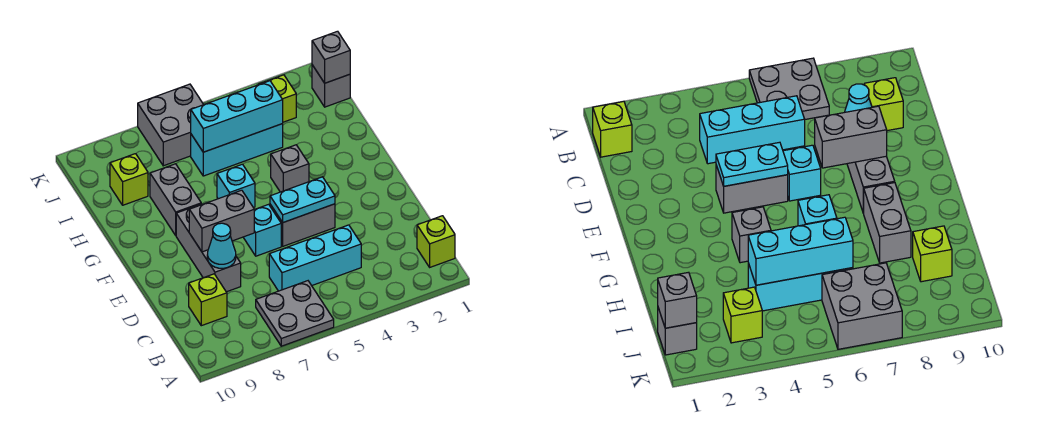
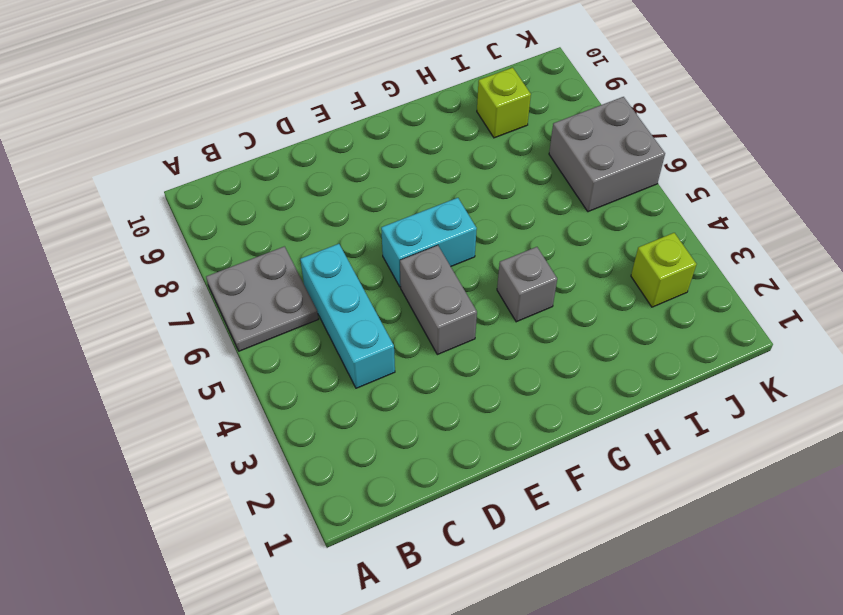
cyan 1x2 brick [381,198,477,287] -> cyan 1x1 brick [243,204,281,256]
none -> lime 1x1 brick [417,216,455,267]
none -> lime 1x1 brick [189,274,227,326]
none -> grey 1x3 brick [176,204,241,292]

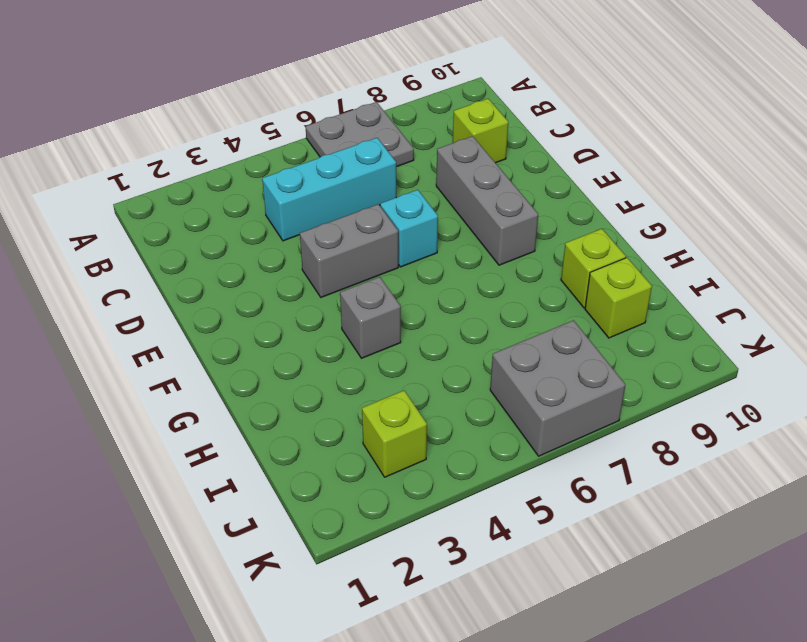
lime 1x1 brick [561,229,626,308] -> lime 1x1 brick moved to [417,216,455,267]
none -> cyan 1x1 brick [217,164,255,208]
none -> grey 1x2 brick [150,164,201,235]
none -> cyan 1x3 brick [191,124,283,176]

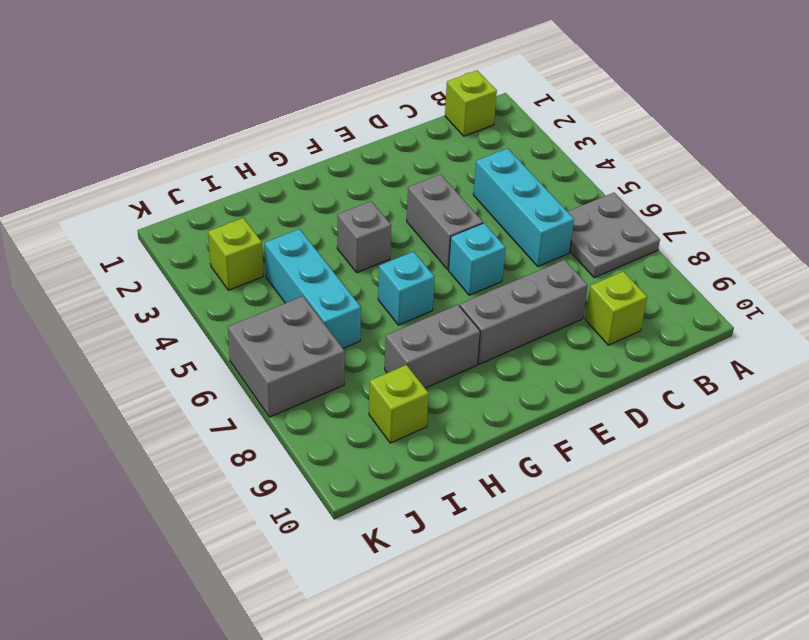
none -> grey 1x1 brick [312,65,350,107]
none -> cyan 1x1 cone [207,223,236,268]
none -> cyan 1x2 plate [270,177,335,222]

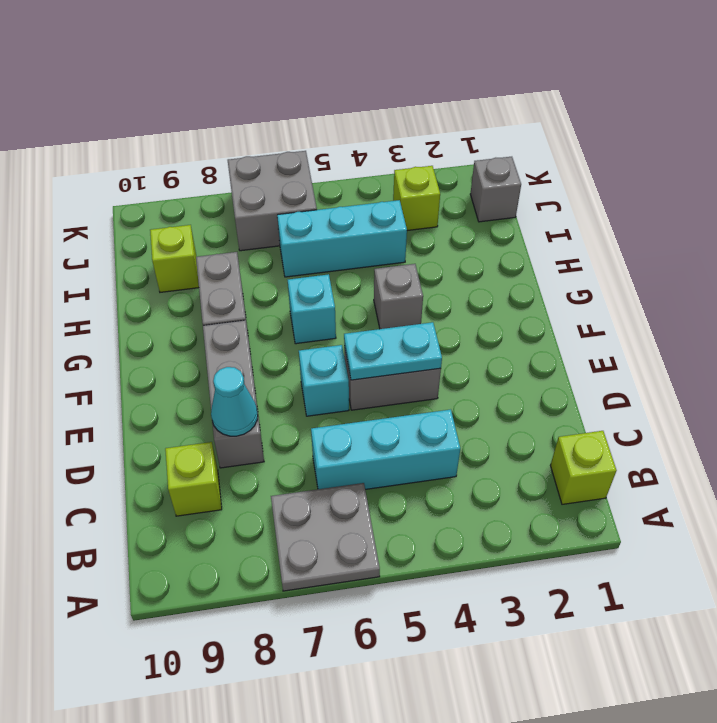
none -> grey 1x2 brick [189,190,254,252]
none -> cyan 1x3 brick [191,81,283,152]
none -> grey 1x1 brick [312,31,350,83]

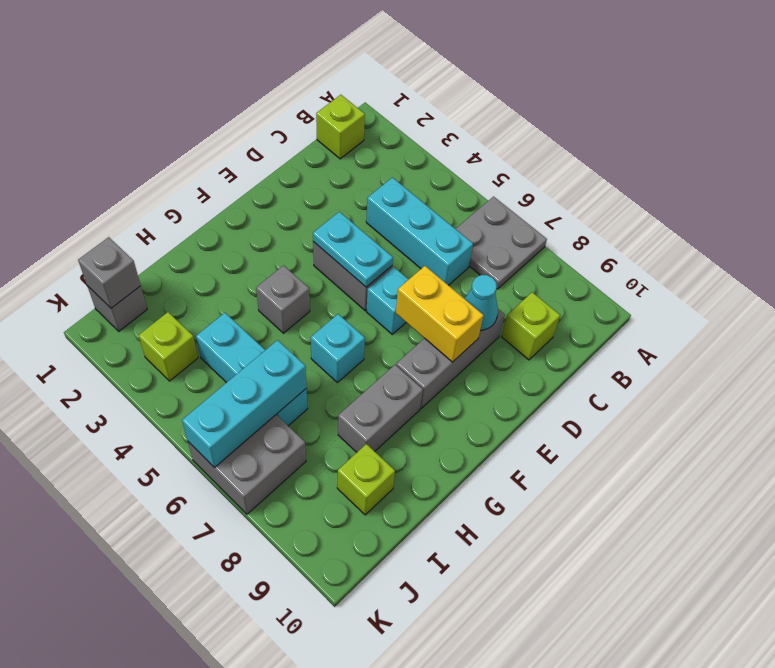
yellow 1x2 brick [396,266,483,362] -> grey 1x2 brick [189,190,254,252]
cyan 1x3 brick [182,340,307,468] -> cyan 1x3 brick turned to [191,81,283,152]

